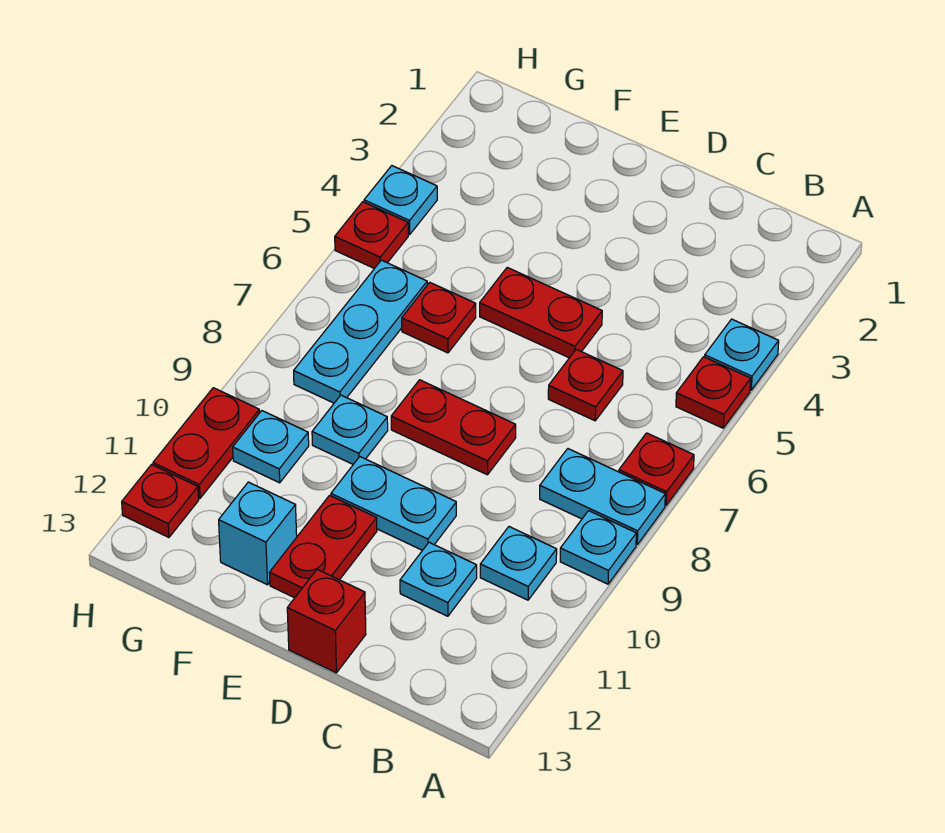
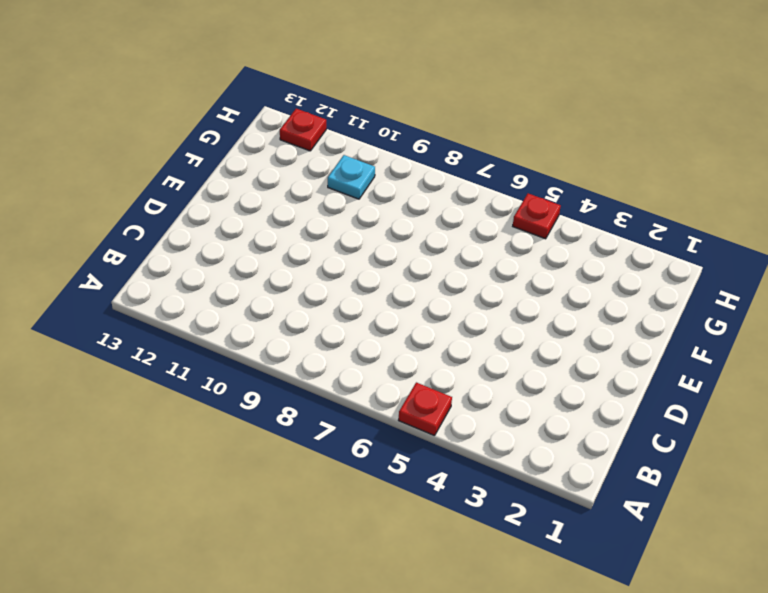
none -> cyan 1x1 plate [705,319,779,390]
none -> red 1x1 plate [619,433,694,505]
none -> cyan 1x2 plate [540,449,665,544]

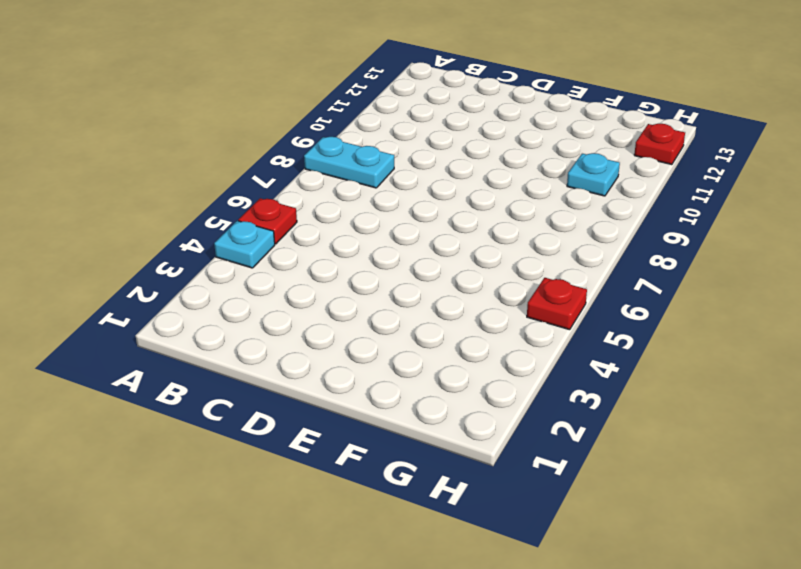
none -> red 1x1 plate [619,433,694,505]
none -> cyan 1x1 plate [560,511,636,584]
none -> cyan 1x1 plate [480,527,557,600]

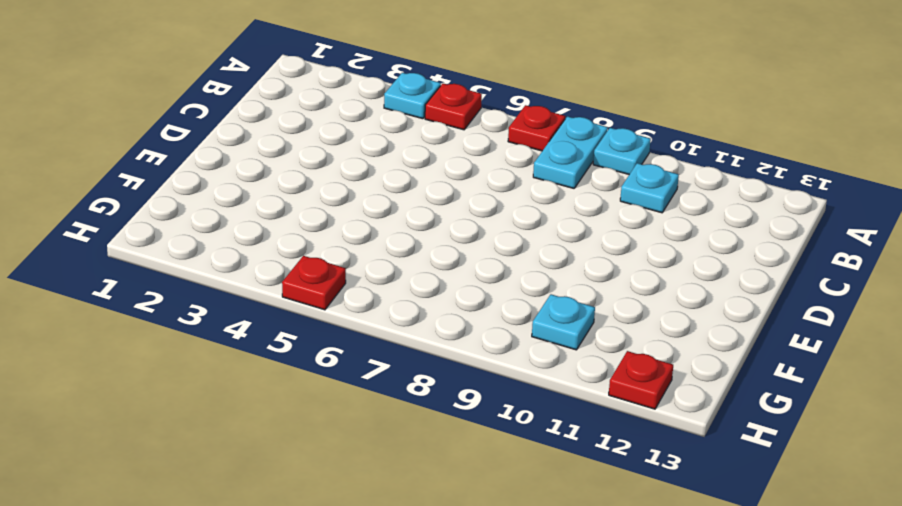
none -> red 1x1 plate [548,349,623,421]
none -> cyan 1x1 plate [400,542,477,616]
none -> red 1x2 plate [480,267,602,358]

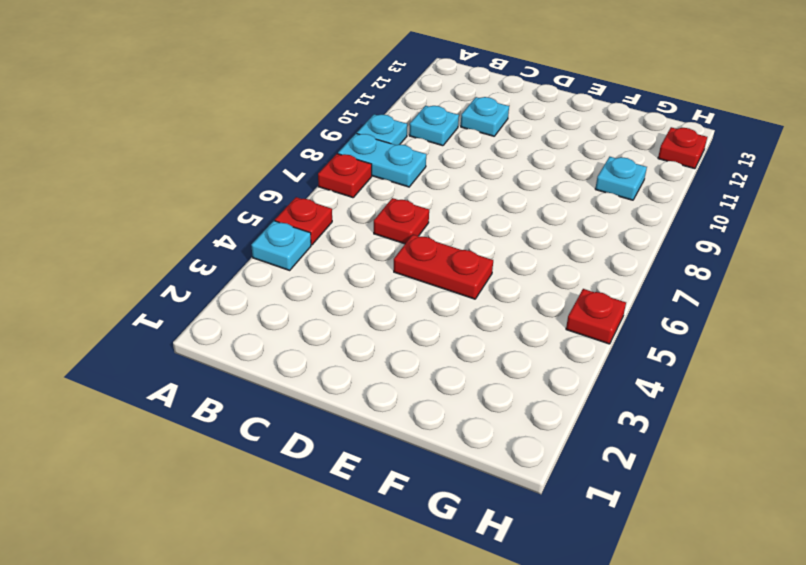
none -> red 1x2 plate [391,380,516,475]
none -> cyan 1x2 plate [331,457,456,550]
none -> red 1x1 brick [287,569,366,673]

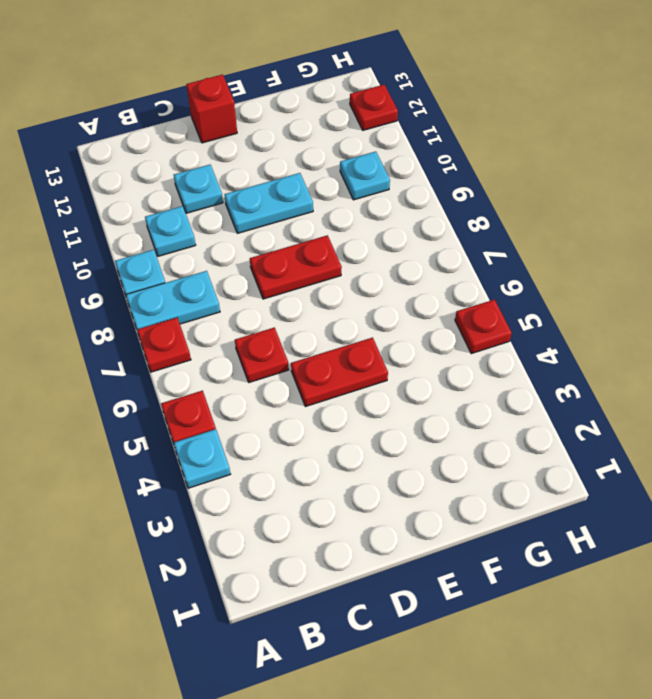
none -> red 1x2 plate [270,495,377,598]
none -> red 1x1 plate [402,282,476,353]
none -> cyan 1x1 plate [312,395,388,464]

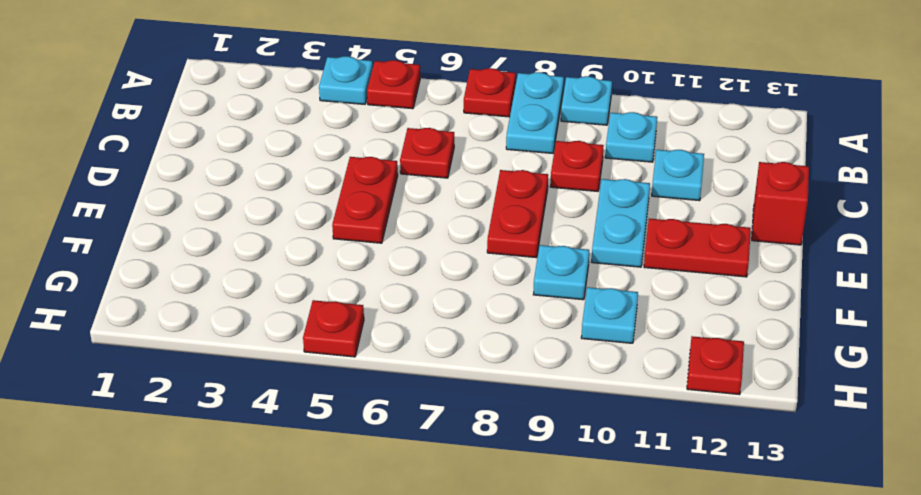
red 1x1 plate [550,141,604,191] -> red 1x1 plate moved to [402,282,476,353]
none -> cyan 1x1 brick [219,482,297,585]
none -> cyan 1x3 plate [294,260,427,403]
none -> cyan 1x1 plate [364,166,437,234]

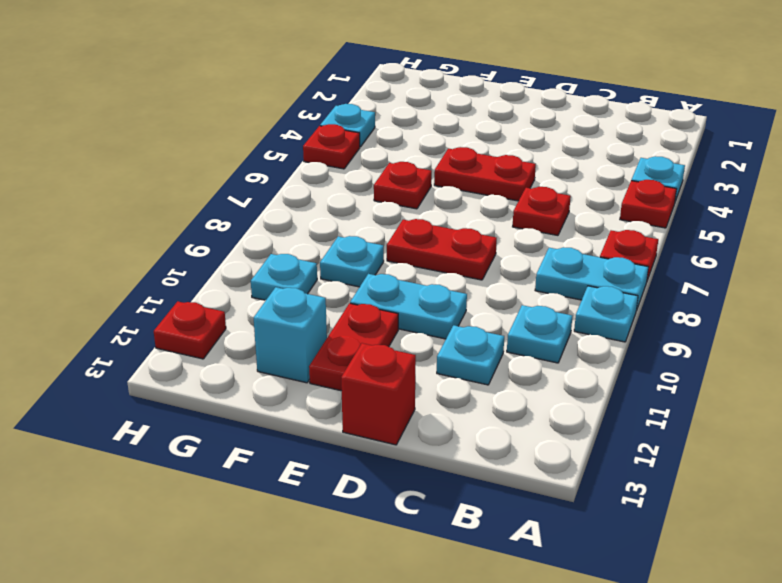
none -> cyan 1x3 plate [294,260,427,403]
none -> red 1x2 plate [153,388,260,498]

